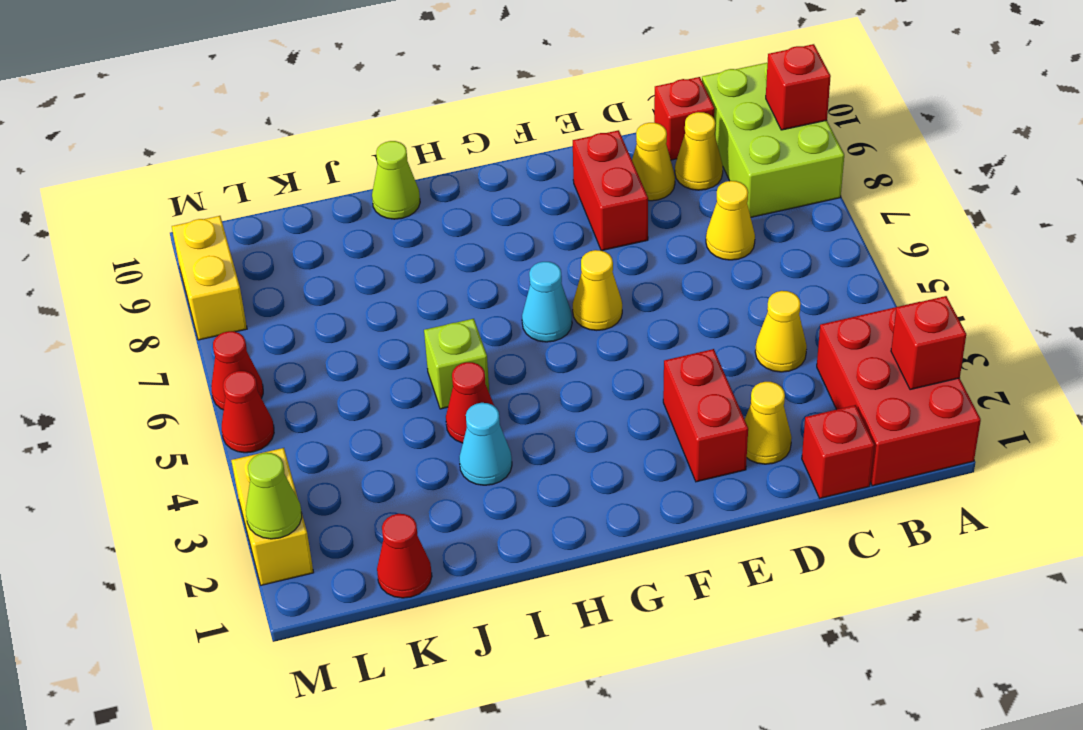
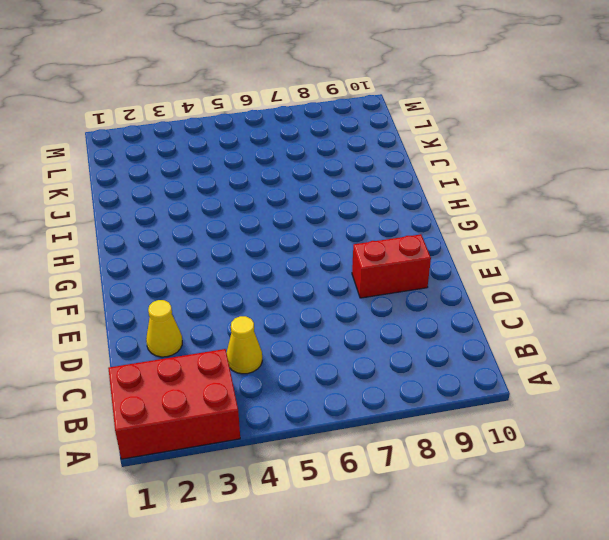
none -> lime 2x3 brick [702,63,844,217]
none -> red 1x1 brick [802,405,874,498]
none -> yellow 1x1 cone [706,181,755,260]

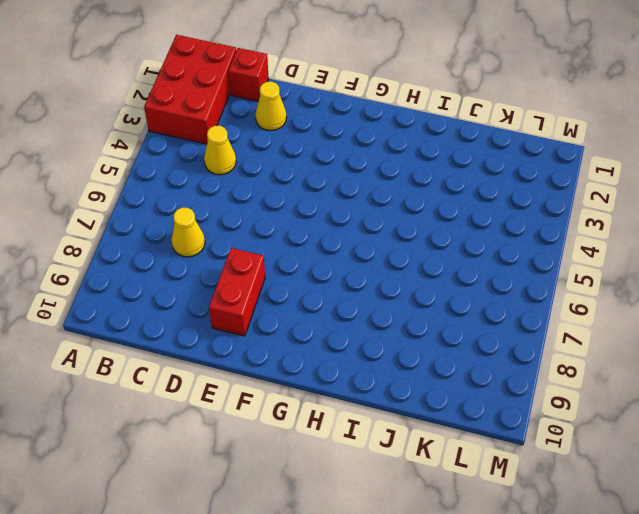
none -> lime 2x3 brick [702,63,844,217]
none -> yellow 1x1 cone [675,112,723,190]
none -> red 1x1 brick [654,77,715,160]

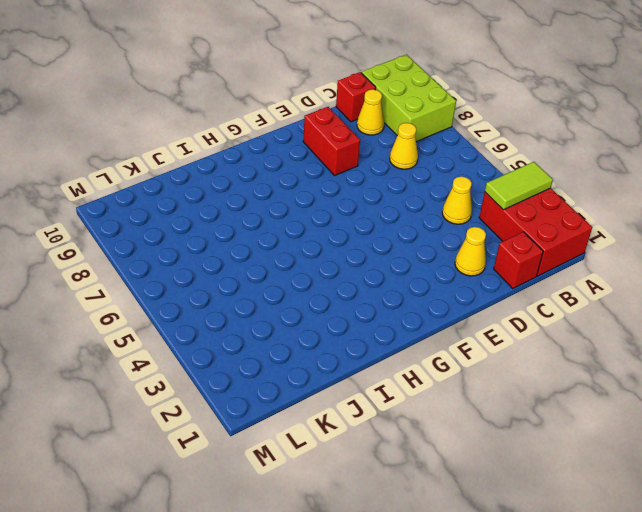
lime 1x2 tile [485,162,553,210] -> none
none -> yellow 1x1 cone [632,123,675,201]
none -> red 1x2 brick [663,349,748,482]
none -> yellow 1x1 cone [573,250,622,330]

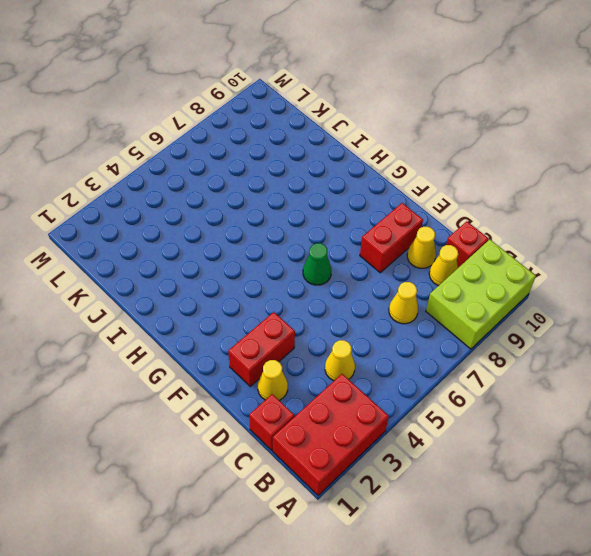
green 1x1 cone [303,243,331,285] -> yellow 1x1 cone [573,250,622,330]
none -> cyan 1x1 cone [522,262,572,342]
none -> cyan 1x1 cone [459,403,512,485]
none -> red 1x1 cone [446,362,494,443]

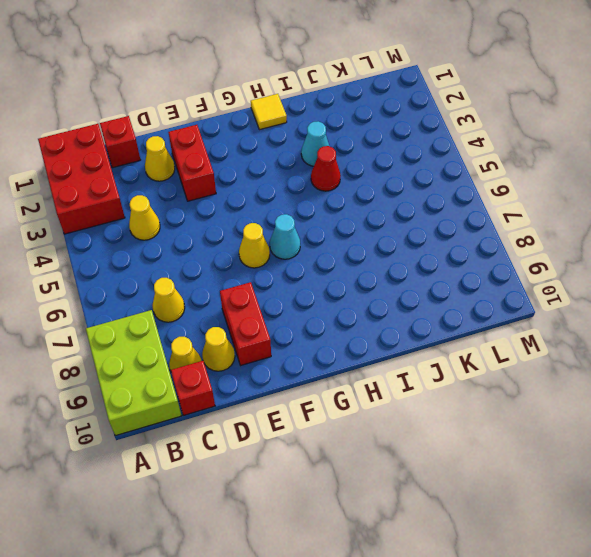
yellow 1x1 tile [251,94,287,130] -> none
none -> lime 1x1 brick [424,319,489,409]
none -> lime 1x1 cone [372,141,420,219]
none -> red 1x1 cone [377,514,432,598]

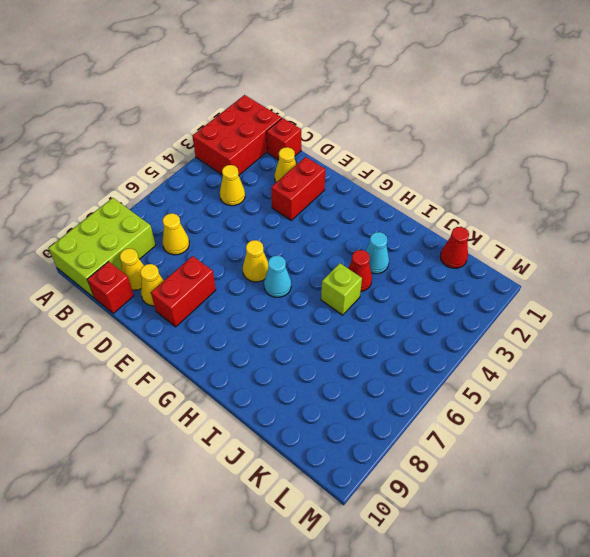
none -> lime 1x1 cone [372,141,420,219]
none -> yellow 1x2 brick [231,448,314,585]
none -> red 1x1 cone [222,371,274,453]

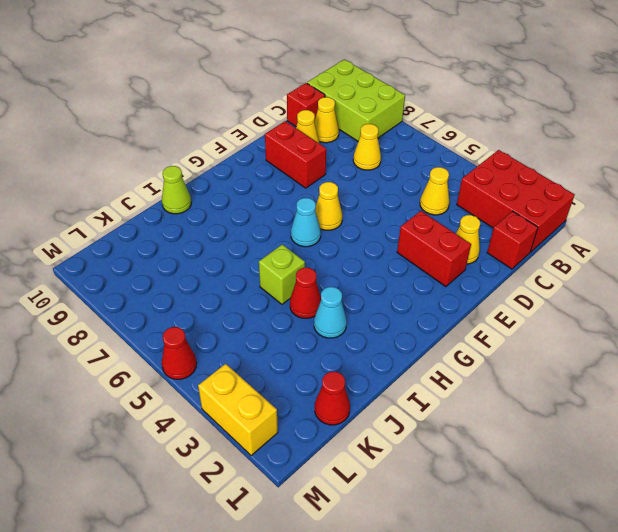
none -> red 1x1 cone [211,331,263,410]
none -> yellow 1x2 brick [172,216,247,340]
none -> red 1x1 brick [891,296,966,390]

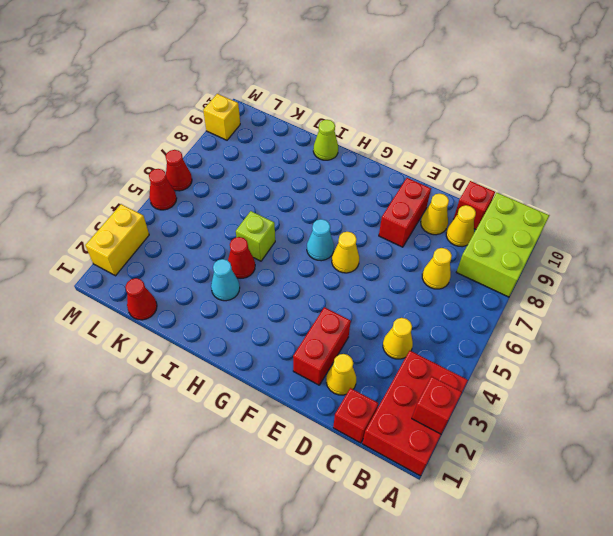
yellow 1x1 brick [203,94,240,140] -> yellow 1x2 brick [172,216,247,340]
none -> red 1x1 brick [766,44,831,130]
none -> lime 1x1 cone [246,453,302,539]

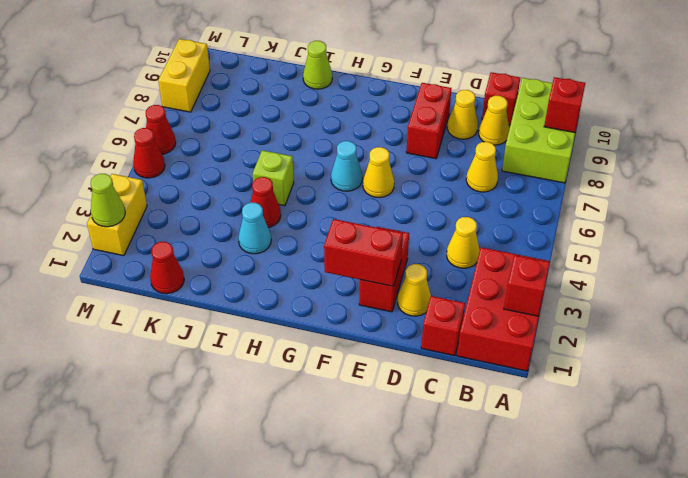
red 1x2 brick [324,219,403,286] -> none

